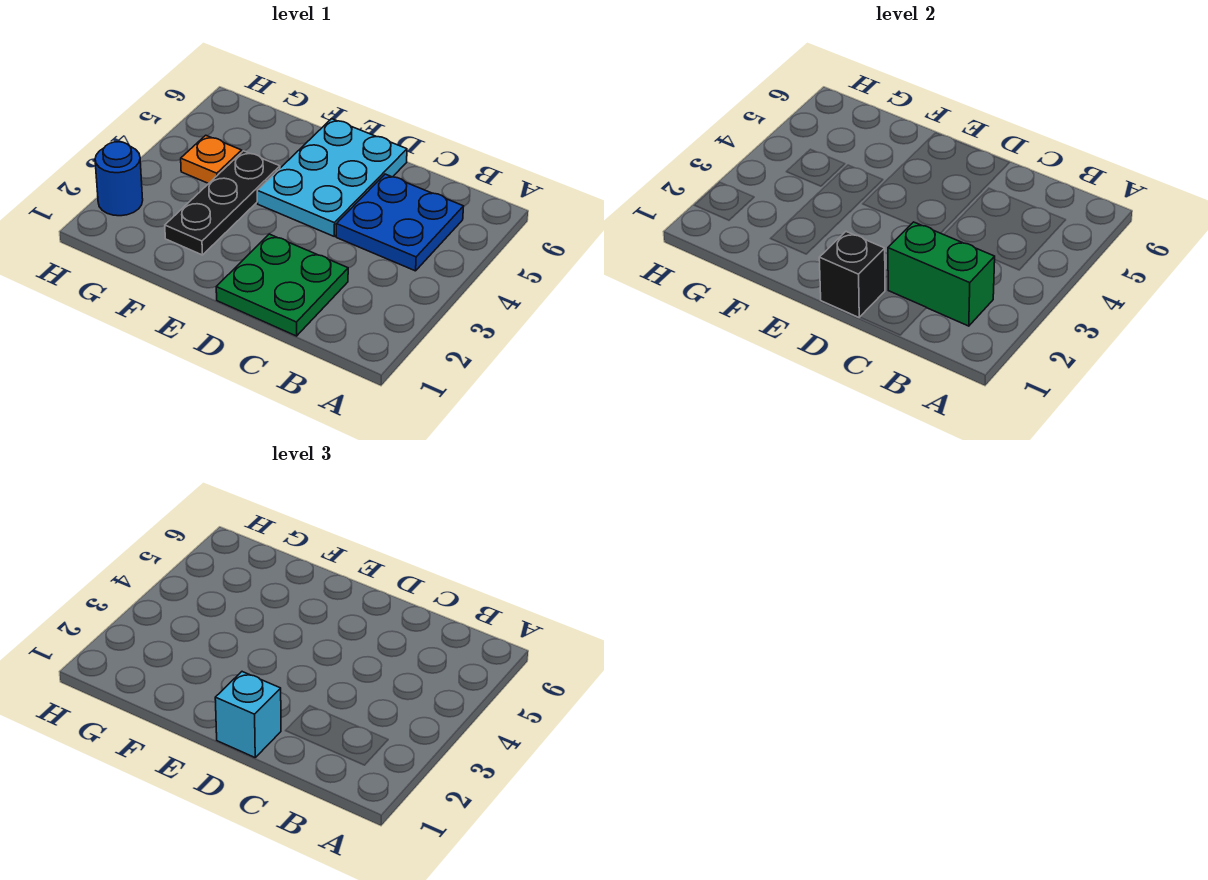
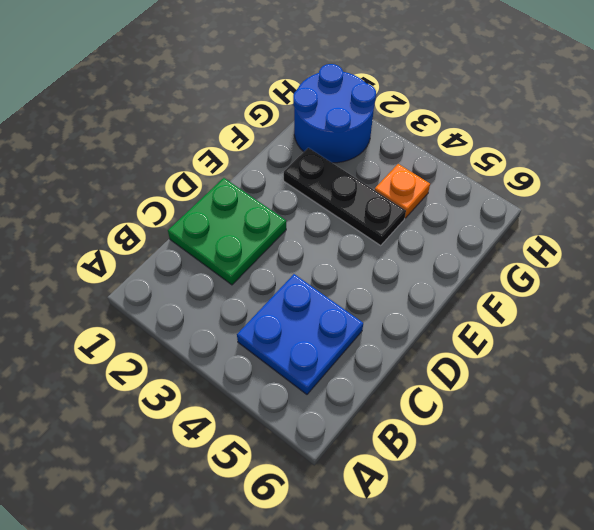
blue 2x2 round brick [293,64,376,163] -> blue 1x1 round brick [95,142,143,216]
none -> cyan 2x3 plate [257,119,407,236]
none -> green 1x2 brick [888,222,995,326]

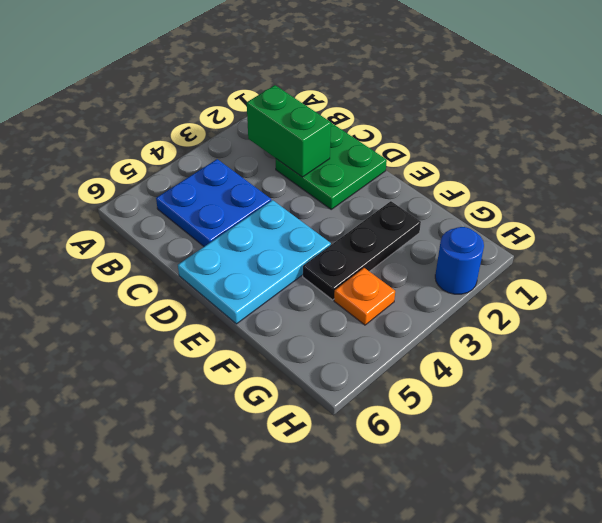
none -> black 1x1 brick [819,232,885,317]
none -> cyan 1x1 brick [215,672,281,757]

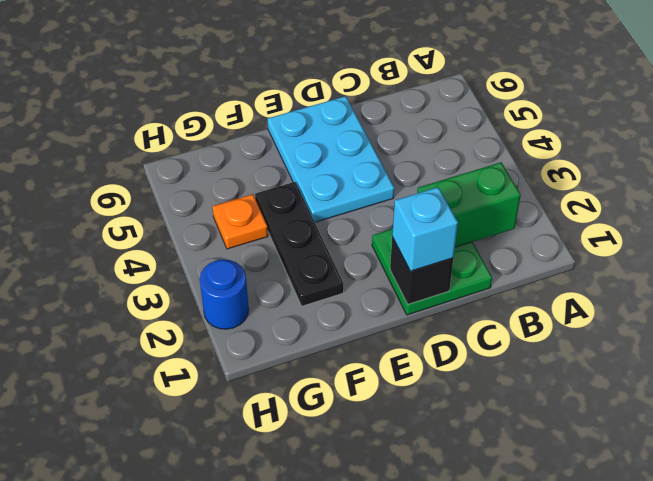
none -> blue 2x2 plate [336,174,464,271]

